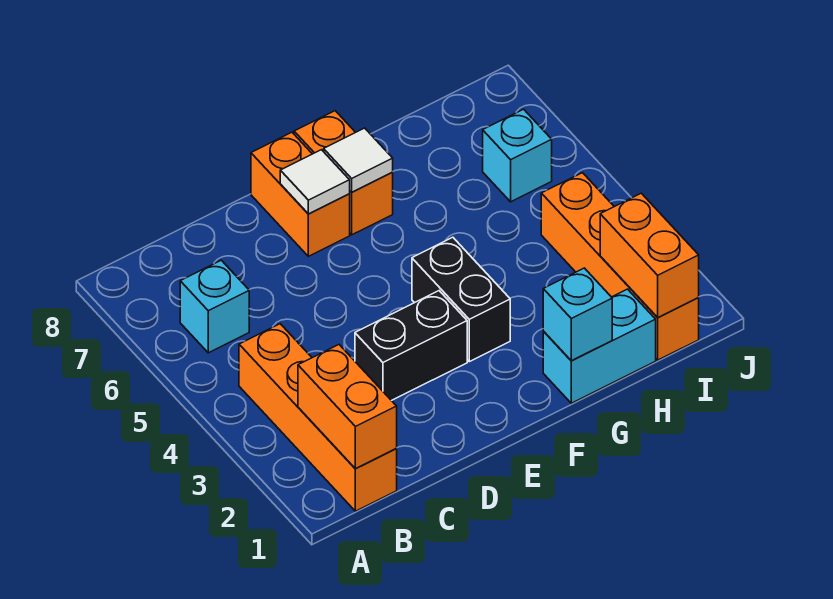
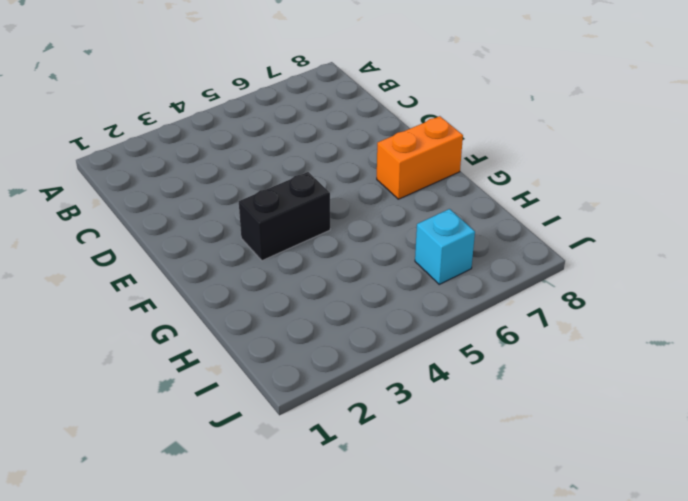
none -> orange 1x4 brick [239,324,397,511]
none -> cyan 1x1 brick [180,260,249,353]
none -> black 1x2 brick [355,291,467,401]

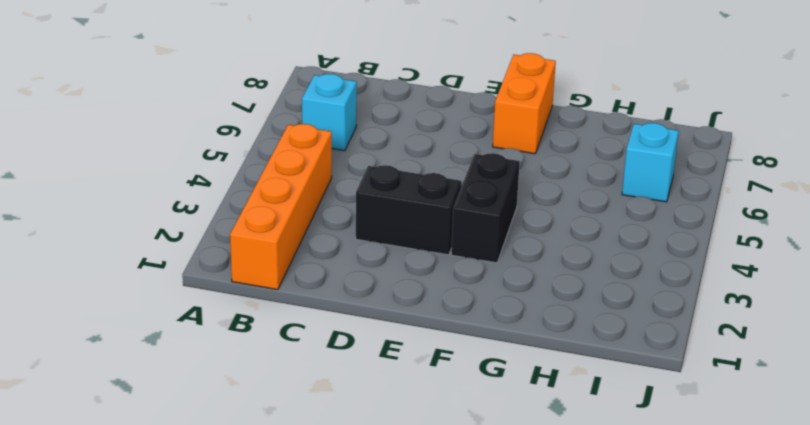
none -> orange 1x2 brick [251,132,350,256]
none -> cyan 1x2 brick [543,289,656,403]
none -> orange 1x4 brick [541,173,699,360]

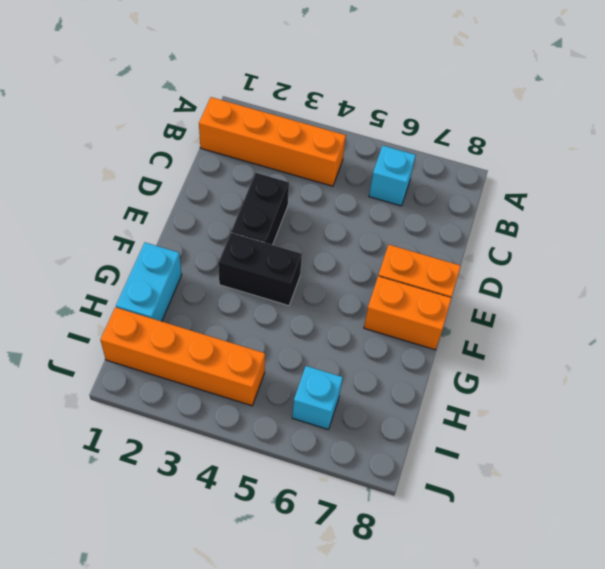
none -> orange 1x2 brick [298,345,397,469]
none -> white 1x1 tile [280,150,350,214]
none -> white 1x1 tile [324,128,393,192]

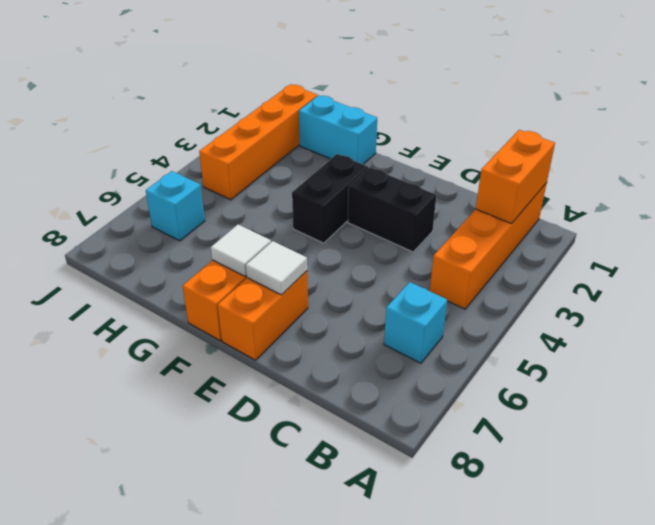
none -> cyan 1x1 brick [543,268,612,361]
none -> orange 1x2 brick [600,193,699,318]

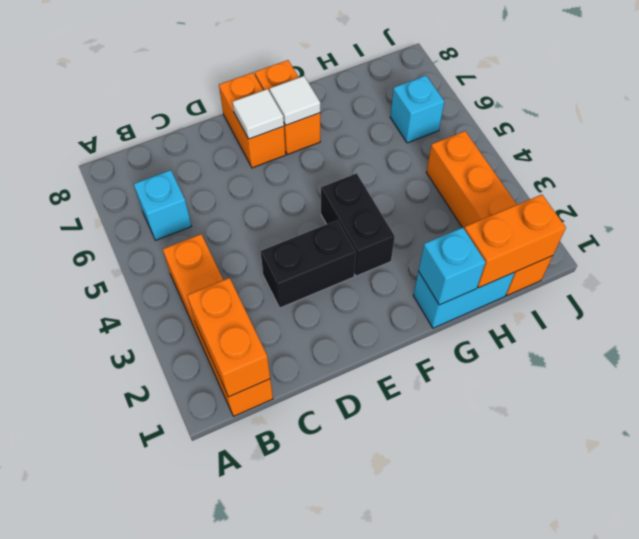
orange 1x2 brick [464,195,566,288] -> orange 1x2 brick turned to [600,193,699,318]

